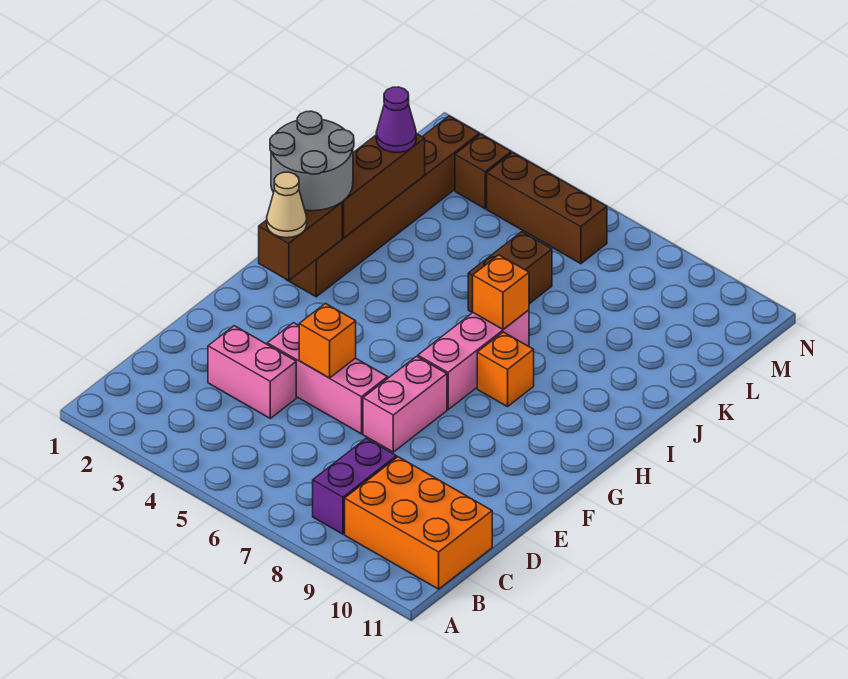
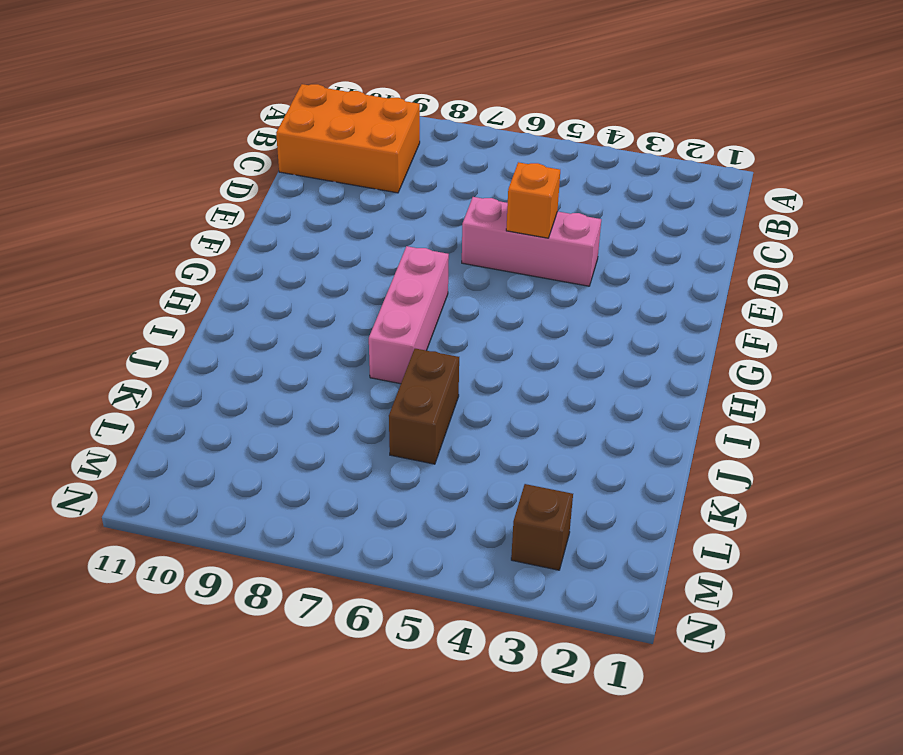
none -> purple 1x2 brick [313,438,397,534]
none -> pink 1x2 brick [208,326,296,418]
none -> pink 1x2 brick [363,356,447,452]

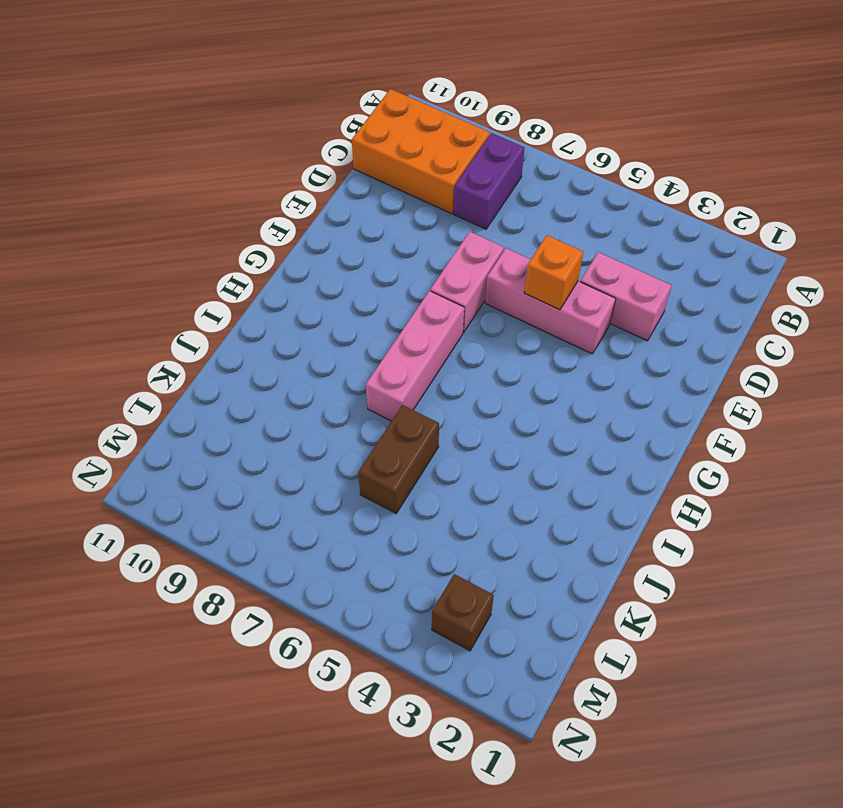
none -> brown 1x6 brick [286,116,479,297]
none -> orange 1x1 brick [477,332,534,407]
none -> brown 1x3 brick [487,153,607,264]

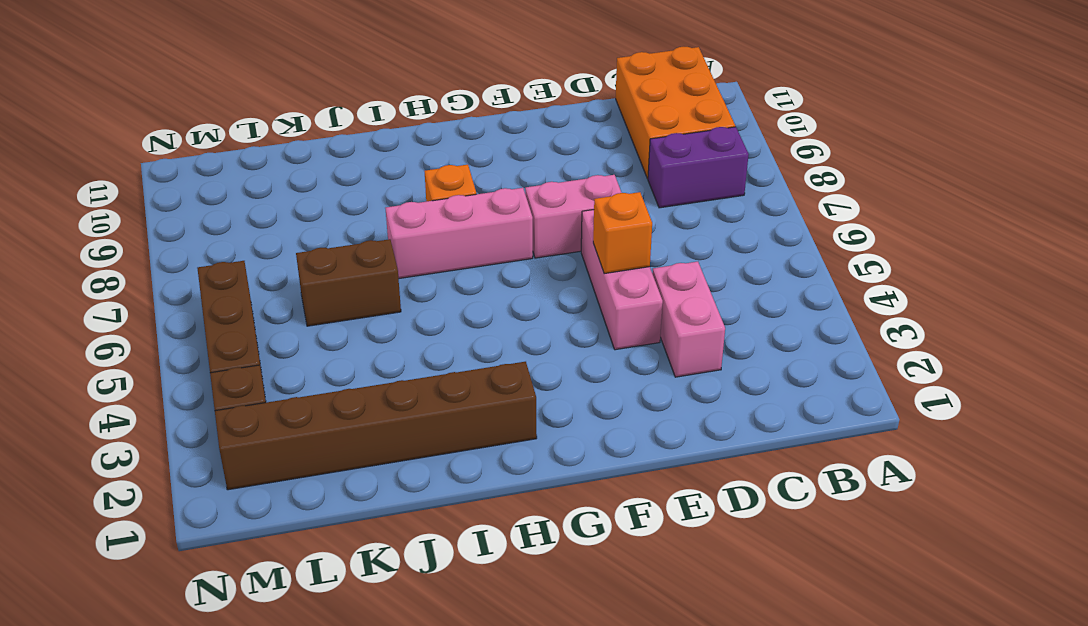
none -> brown 1x2 brick [259,202,342,281]
none -> brown 1x3 brick [342,134,425,238]
none -> orange 1x1 brick [473,255,529,329]

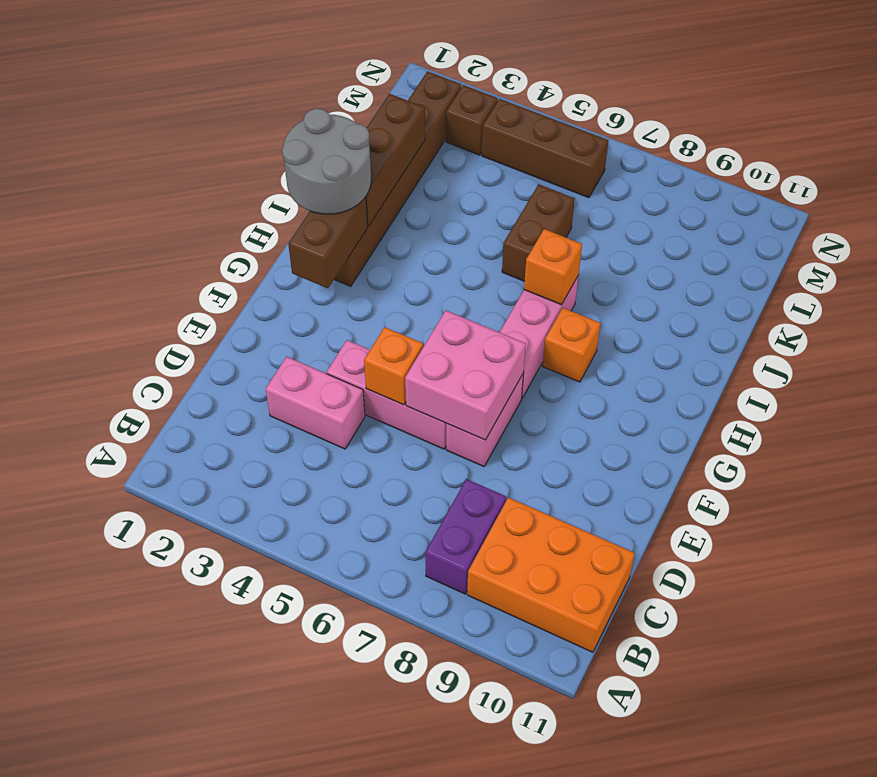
pink 2x2 brick [405,311,526,440] -> none
none -> tan 1x1 cone [267,172,307,238]
none -> purple 1x1 cone [376,87,416,153]

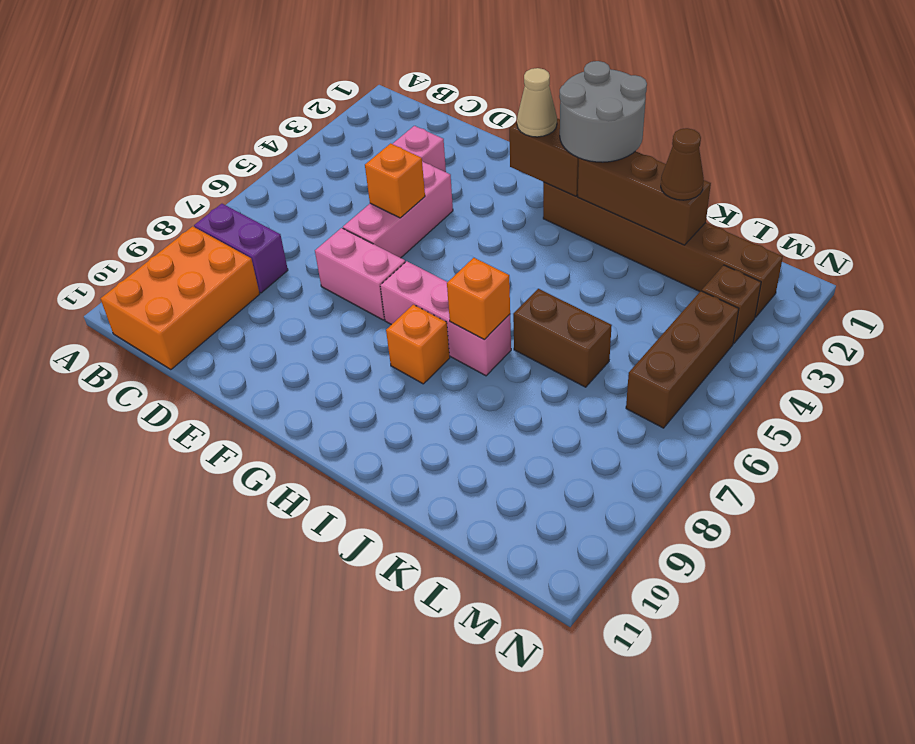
brown 1x1 cone [661,128,704,200] -> purple 1x1 cone [376,87,416,153]

